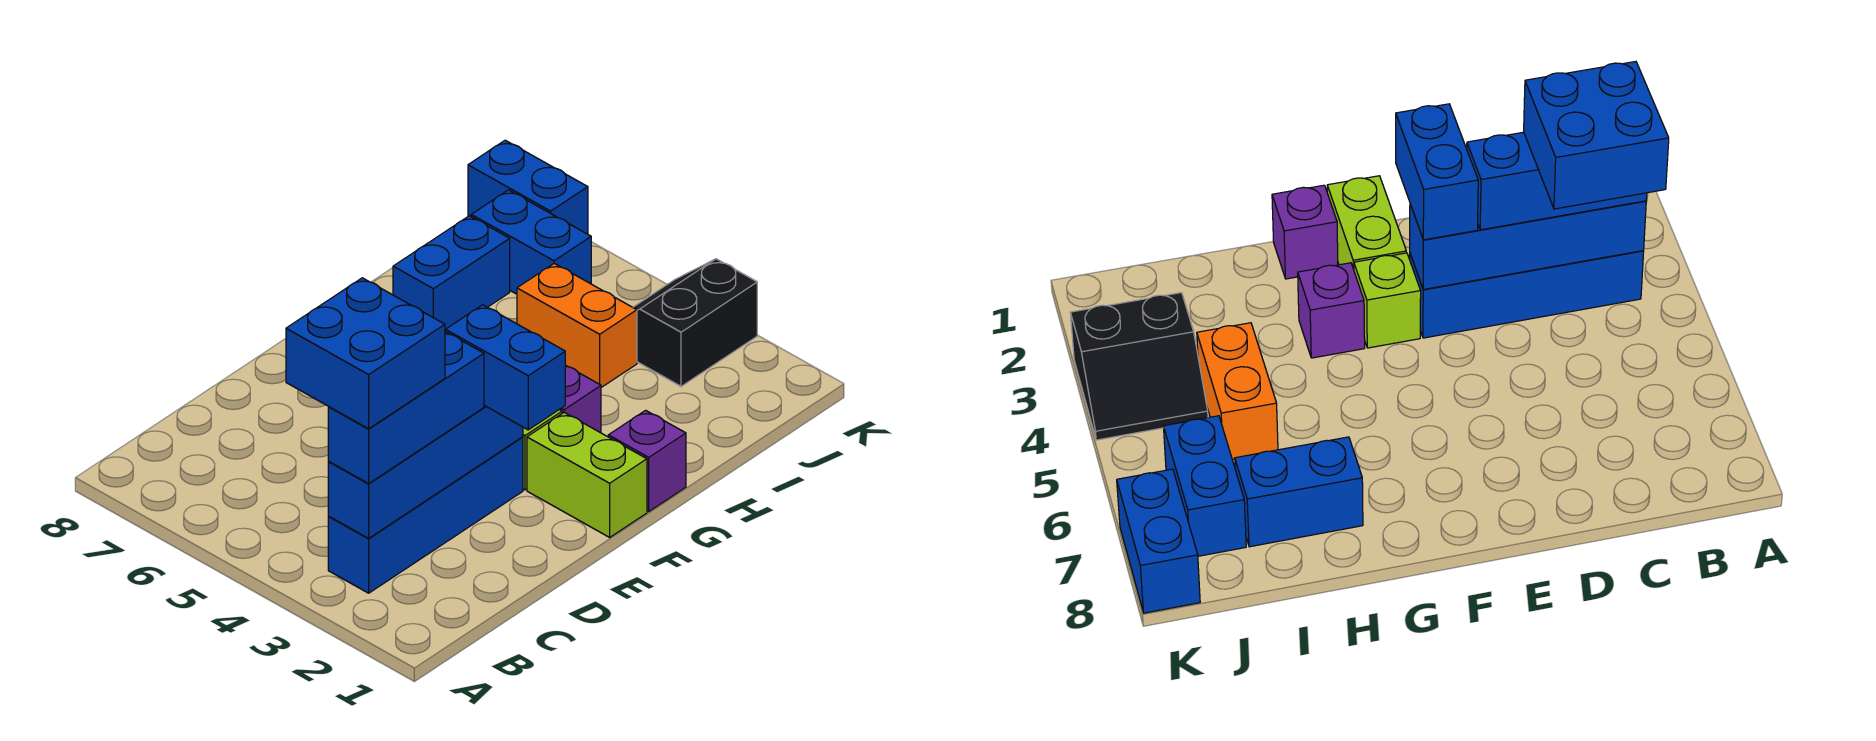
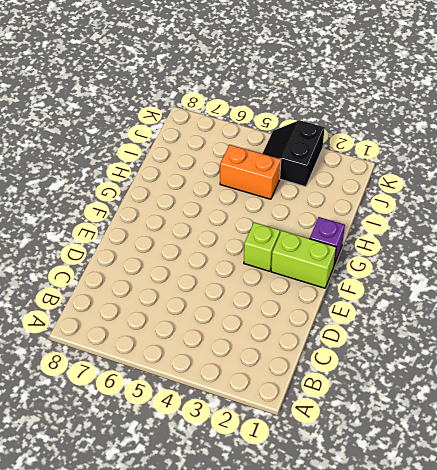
none -> blue 1x4 brick [328,437,523,593]
none -> purple 1x1 brick [559,365,601,433]
none -> blue 1x2 brick [393,216,510,331]

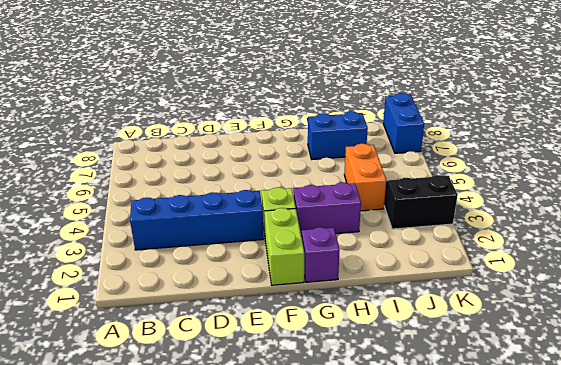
purple 1x2 brick [293,183,361,236] -> purple 1x1 brick [559,365,601,433]
none -> blue 1x2 brick [471,190,591,294]
none -> blue 1x4 brick [328,405,523,538]
none -> blue 1x3 brick [328,331,484,483]

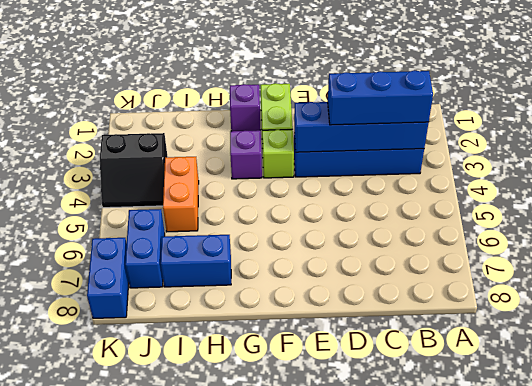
none -> blue 1x2 brick [446,305,565,430]
none -> blue 2x2 brick [286,278,445,429]

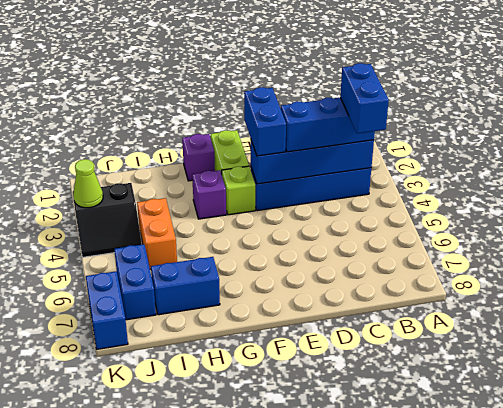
blue 1x2 brick [340,63,389,134] -> blue 2x2 brick [286,278,445,429]
lime 1x1 cone [73,159,103,208] -> none

